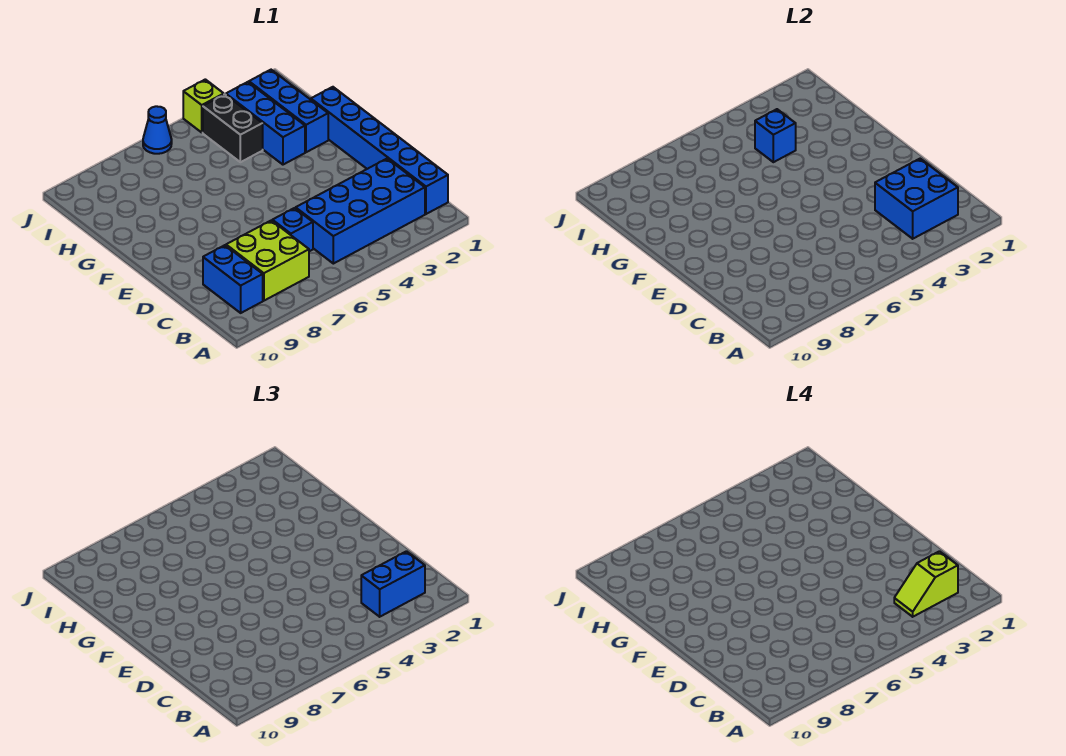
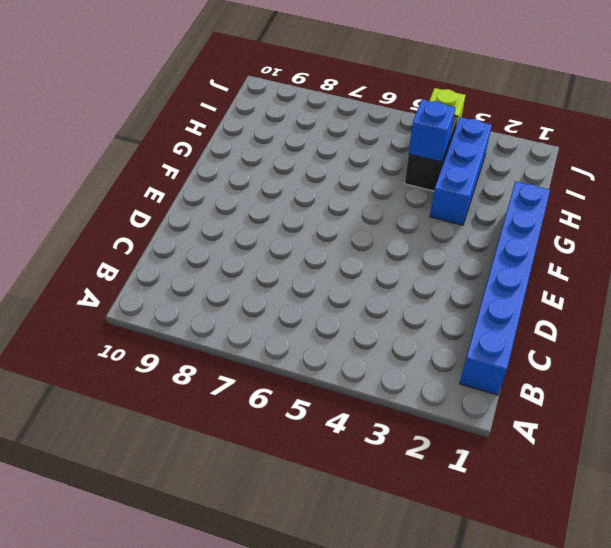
none -> blue 2x4 brick [296,159,425,264]
none -> lime 2x2 brick [226,220,309,301]
none -> blue 1x2 brick [203,245,263,313]

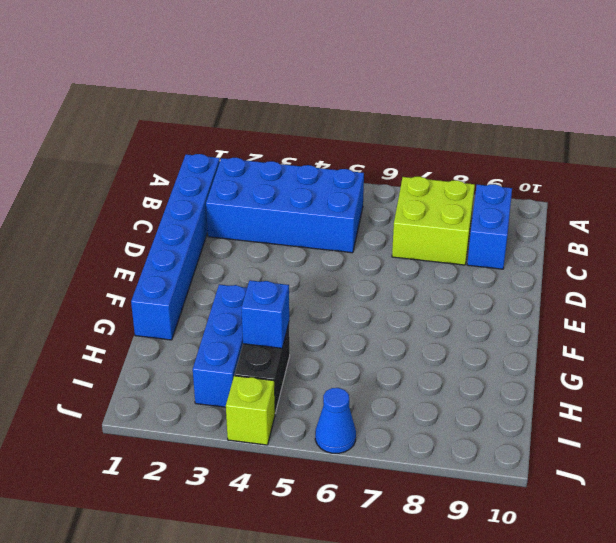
none -> blue 1x1 brick [272,208,313,251]
none -> blue 1x3 brick [249,70,328,152]
none -> blue 2x2 brick [875,159,958,239]

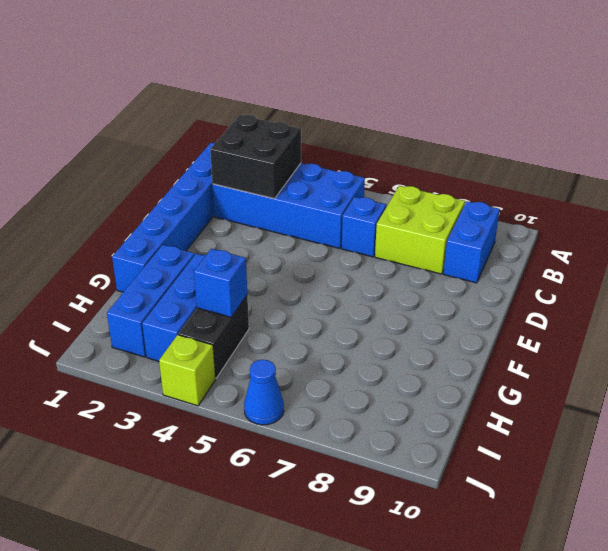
black 2x2 brick [210,115,301,199] -> blue 2x2 brick [875,159,958,239]
none -> blue 1x2 brick [361,551,425,617]
none -> lime 1x2 slope [894,551,958,617]

